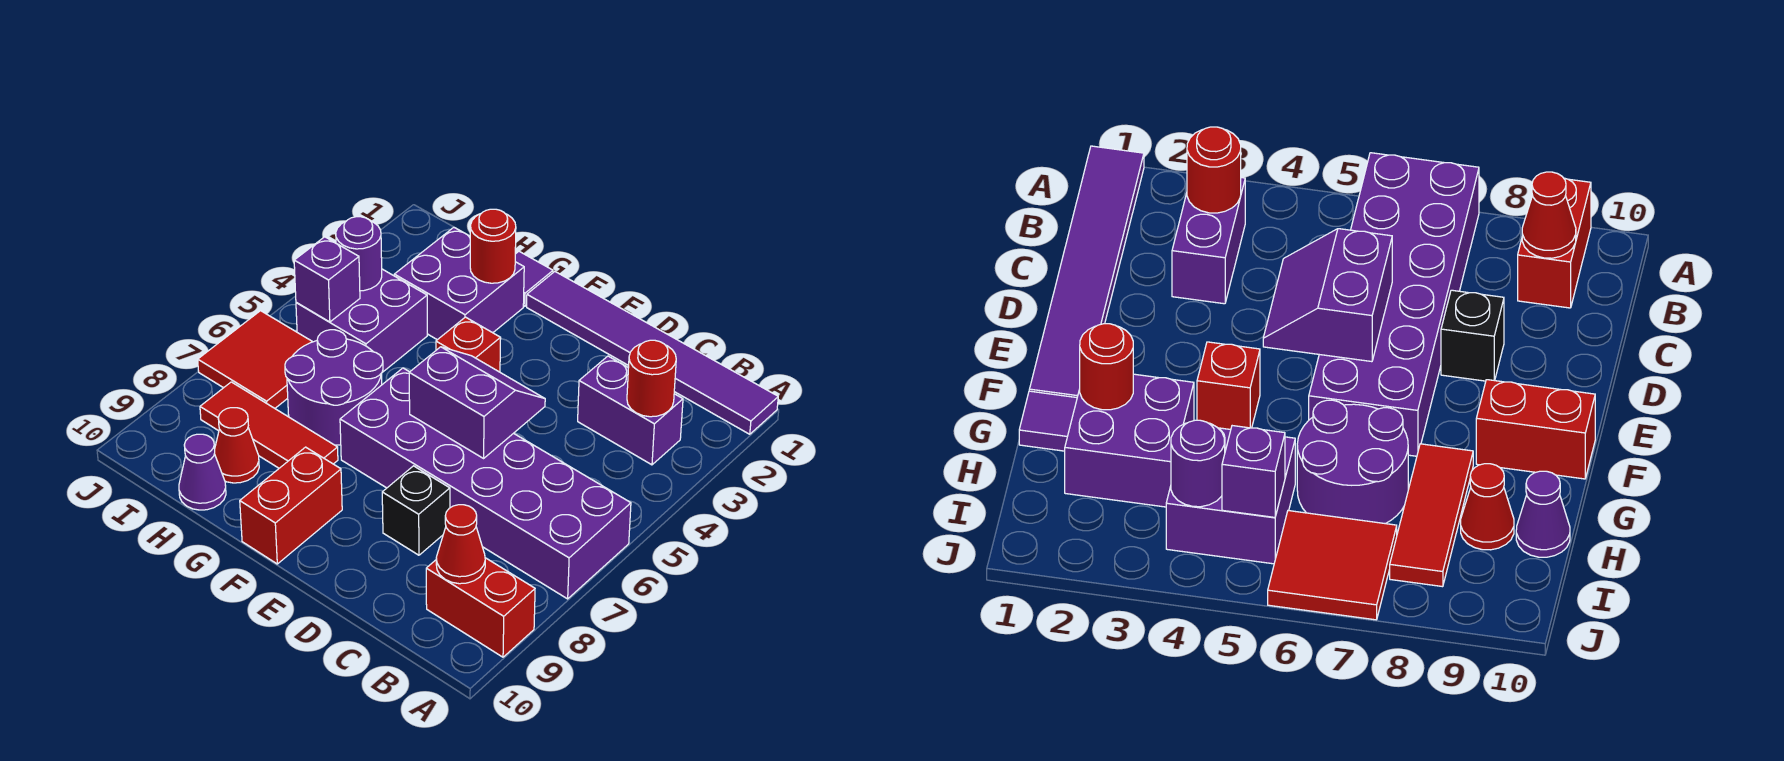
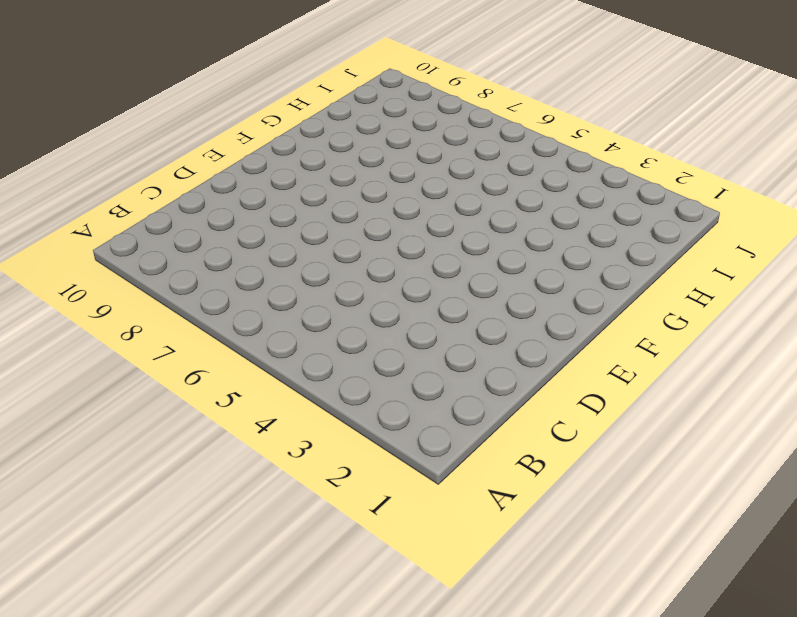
none -> purple 1x6 tile [527,272,778,434]
none -> purple 2x6 brick [340,368,631,599]
none -> red 1x2 brick [426,558,535,657]

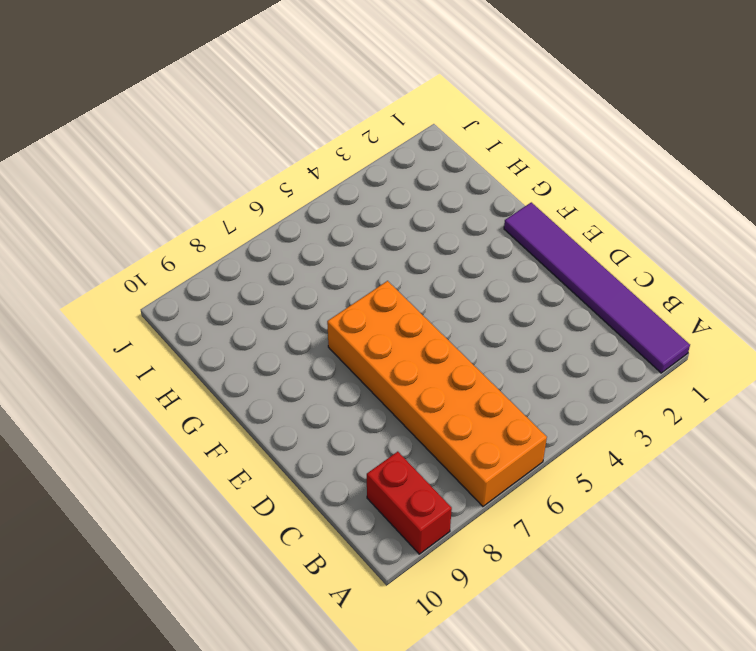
orange 2x6 brick [327,281,547,506] -> purple 2x6 brick [340,368,631,599]
none -> purple 1x2 brick [578,356,683,465]
none -> black 1x1 brick [382,466,450,555]
none -> red 1x1 brick [436,317,501,372]

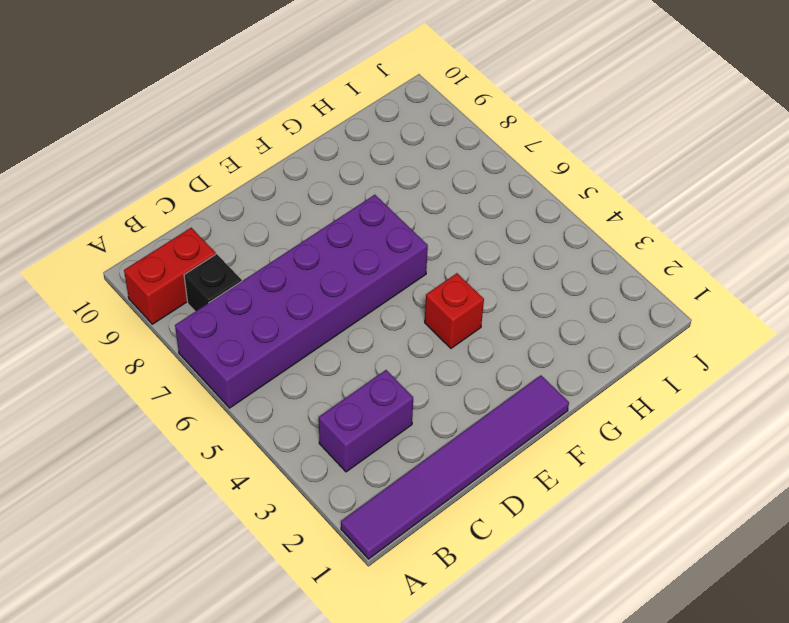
black 1x1 brick [184,254,242,312] -> black 1x1 brick moved to [382,466,450,555]
none -> red 1x2 brick [240,447,342,564]
none -> purple 1x1 tile [515,251,553,306]
none -> purple 2x2 brick [394,227,524,340]

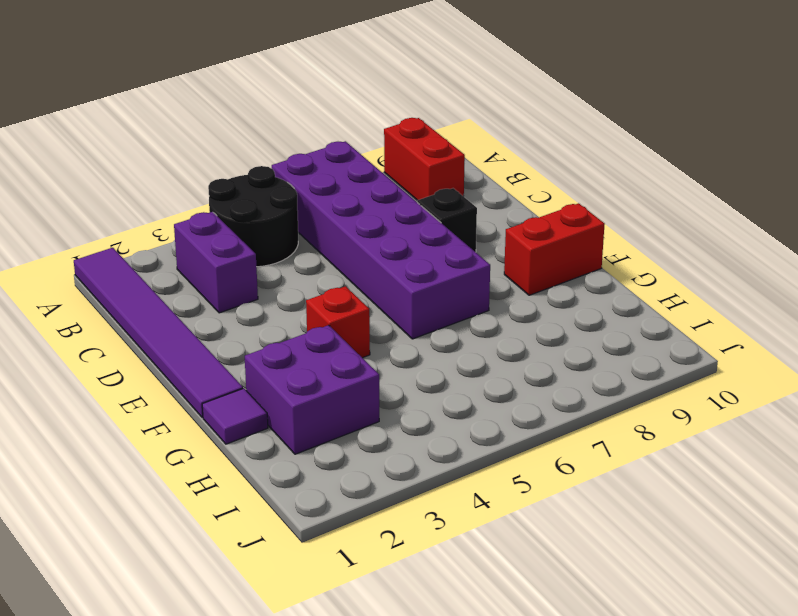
black 2x2 round brick [208,166,298,267] -> none
none -> purple 2x2 round brick [285,330,383,445]
none -> red 1x3 tile [200,382,338,468]
none -> purple 2x2 brick [296,269,427,372]

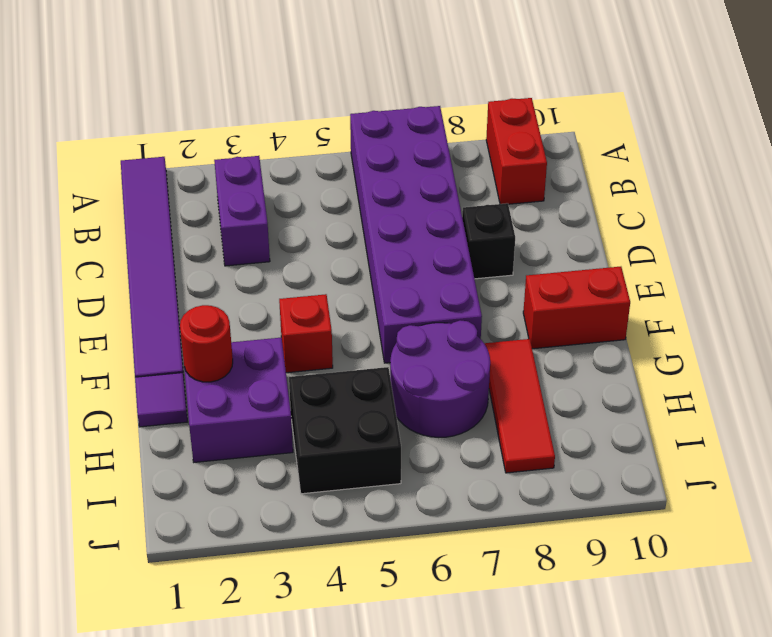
black 2x2 brick [289,367,401,494] -> purple 2x2 brick [296,269,427,372]
none -> red 1x1 cone [214,408,259,483]
none -> purple 1x1 cone [179,434,226,510]
none -> red 2x2 tile [198,311,312,408]

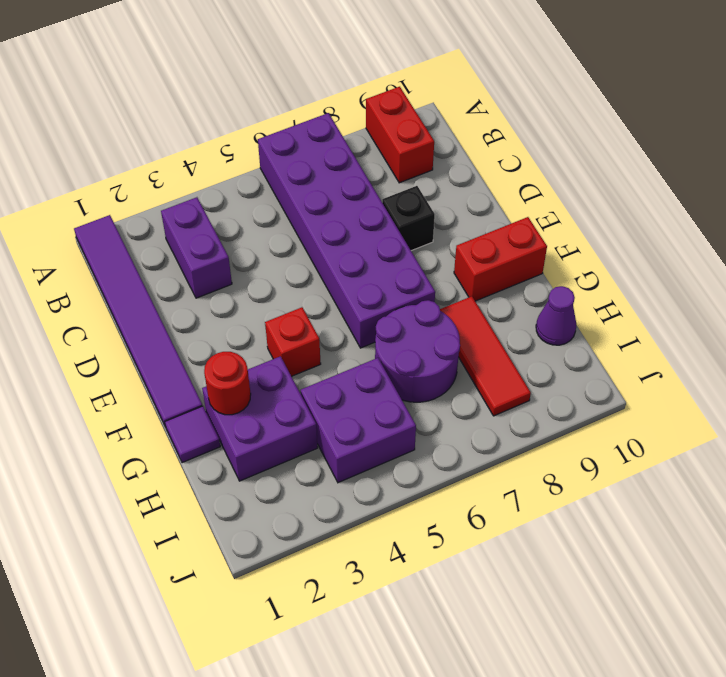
none -> red 1x1 cone [214,408,259,483]
none -> red 2x2 tile [198,311,312,408]
none -> red 1x1 round brick [627,340,676,417]

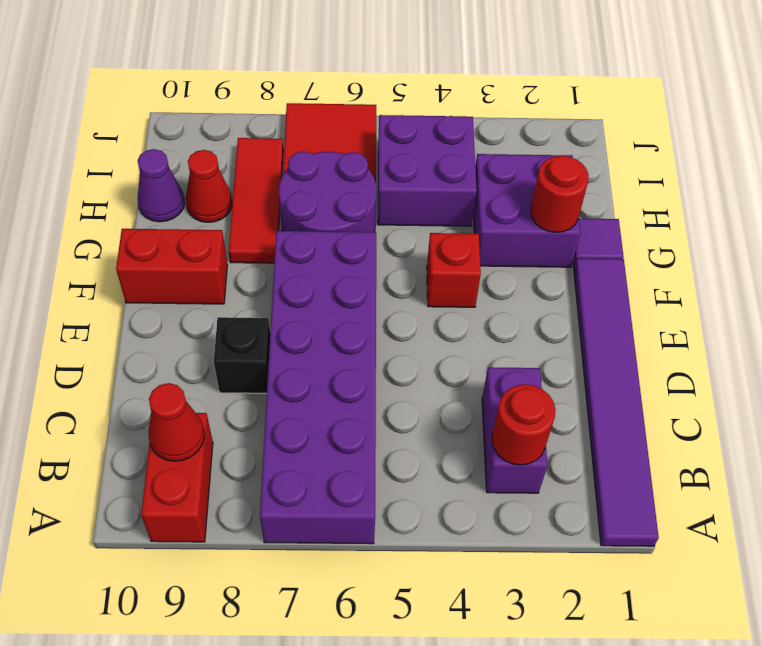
none -> purple 2x2 slope [409,347,545,458]
none -> purple 1x1 round brick [336,217,382,291]
none -> purple 1x1 brick [294,237,360,322]

